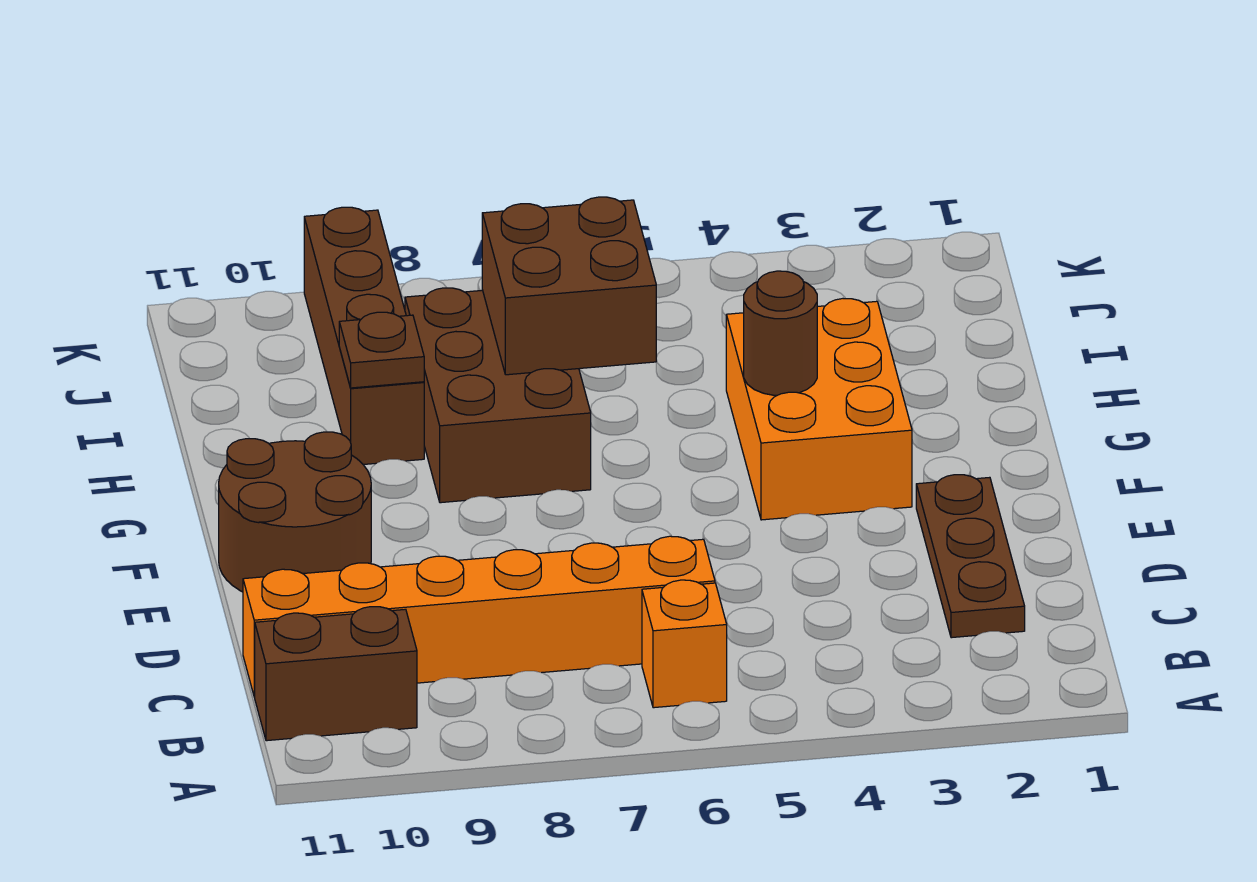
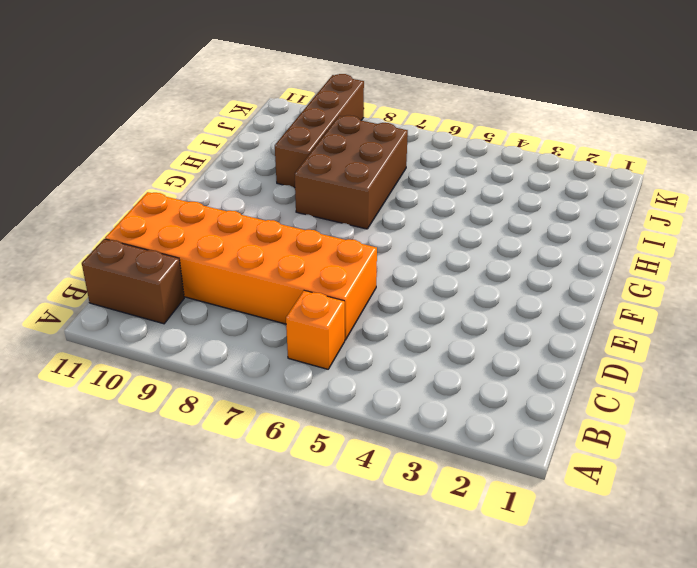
orange 2x6 brick [105,192,377,340] -> orange 1x6 brick [243,536,715,697]
none -> brown 1x3 plate [916,475,1025,638]
none -> brown 2x2 round brick [219,432,371,592]

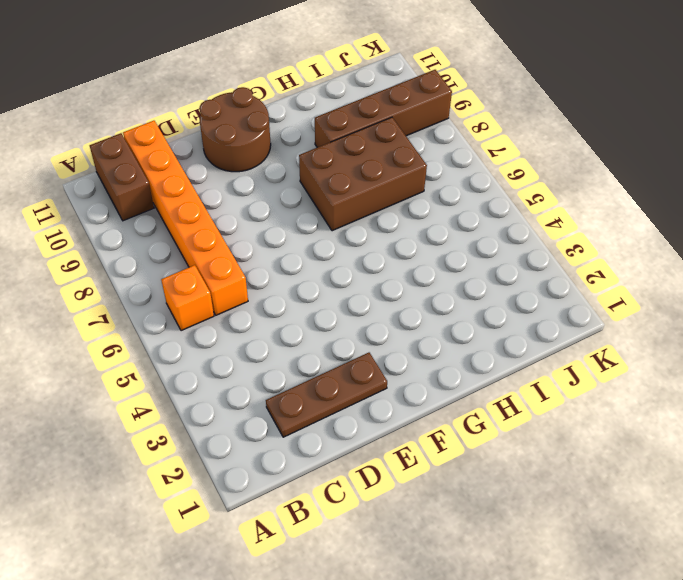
none -> orange 2x3 brick [726,299,912,520]
none -> brown 1x1 round brick [744,271,817,395]

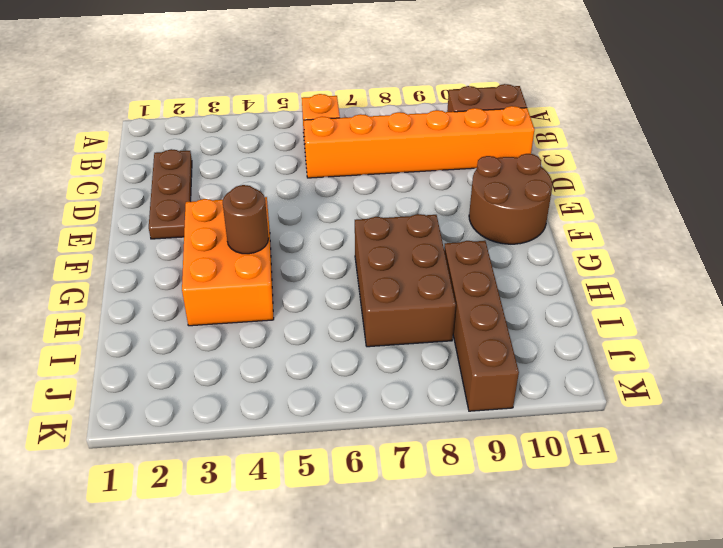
none -> brown 2x2 brick [482,197,656,375]
none -> brown 1x1 plate [339,312,424,388]

